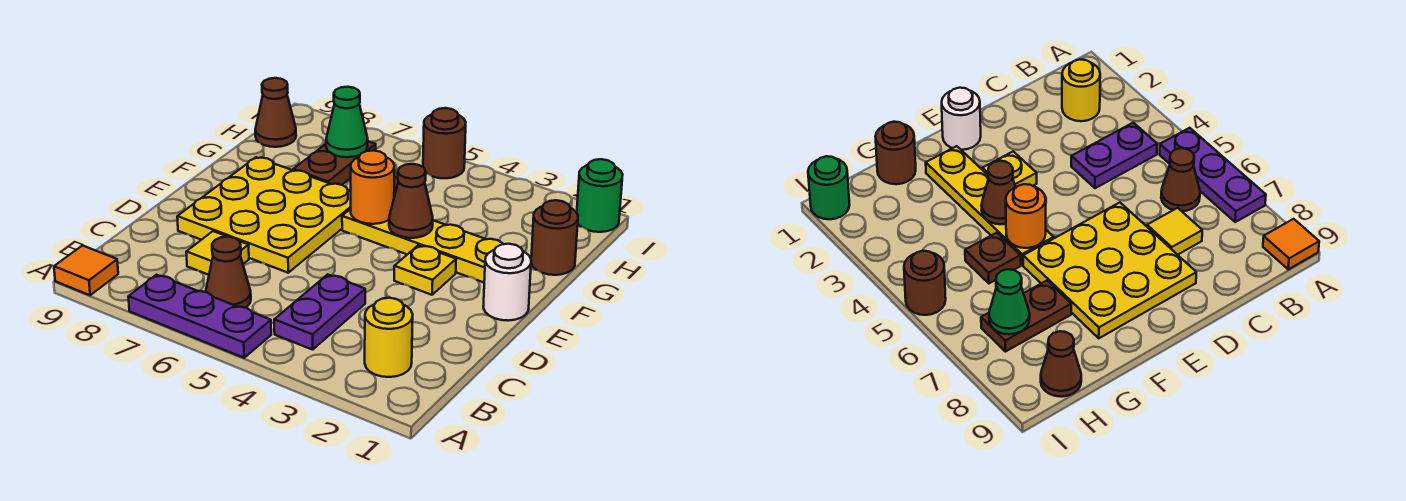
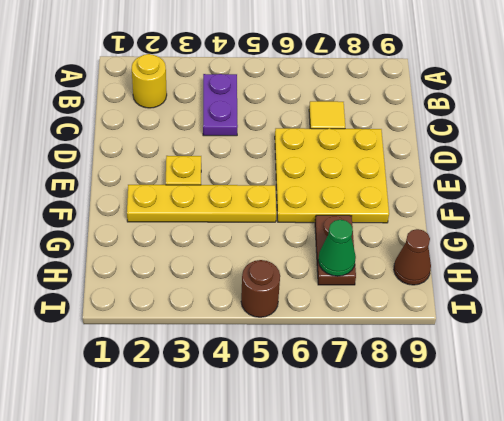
none -> purple 1x3 plate [128,275,271,358]
none -> orange 1x1 tile [54,246,118,295]
none -> brown 1x1 cone [206,237,251,308]

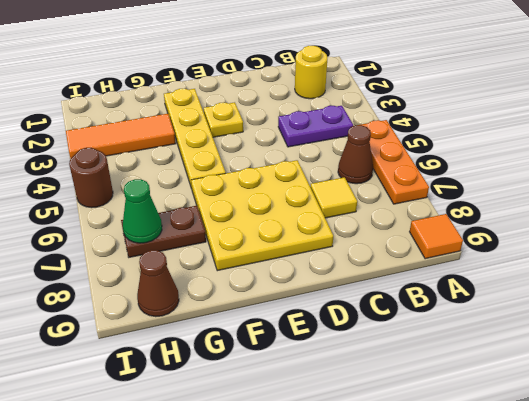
orange 1x3 plate [361,120,429,204] -> purple 1x3 plate [128,275,271,358]
orange 1x3 tile [66,114,176,159] -> none
none -> white 1x1 round brick [483,244,531,321]
none -> brown 1x1 round brick [531,200,578,275]
none -> brown 1x1 plate [965,233,1021,283]

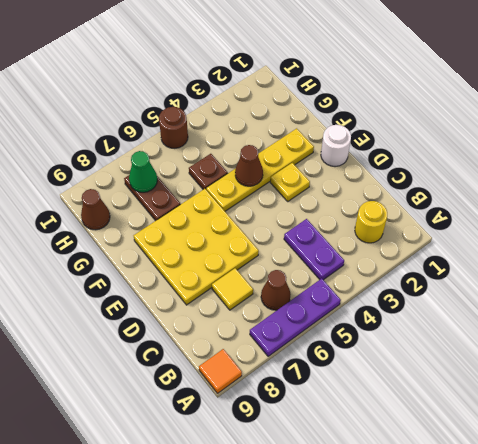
none -> brown 1x1 round brick [531,200,578,275]
none -> green 1x1 round brick [577,159,623,232]
none -> orange 1x1 round brick [351,150,394,224]

